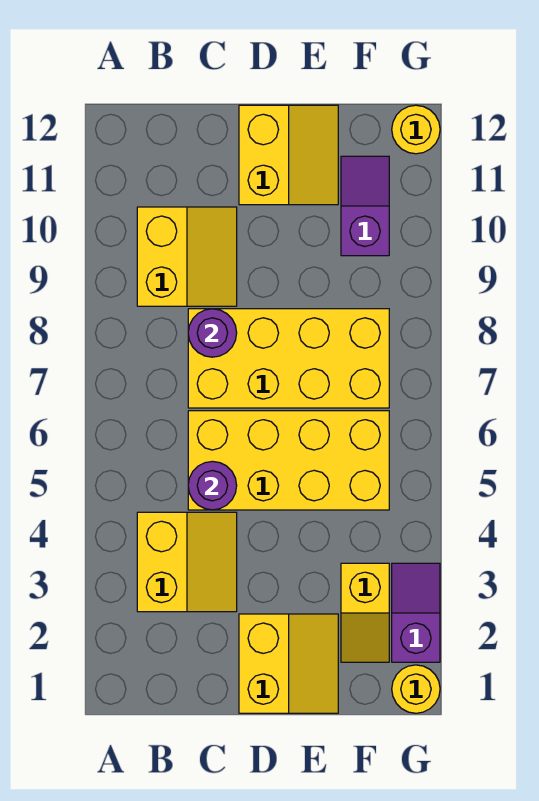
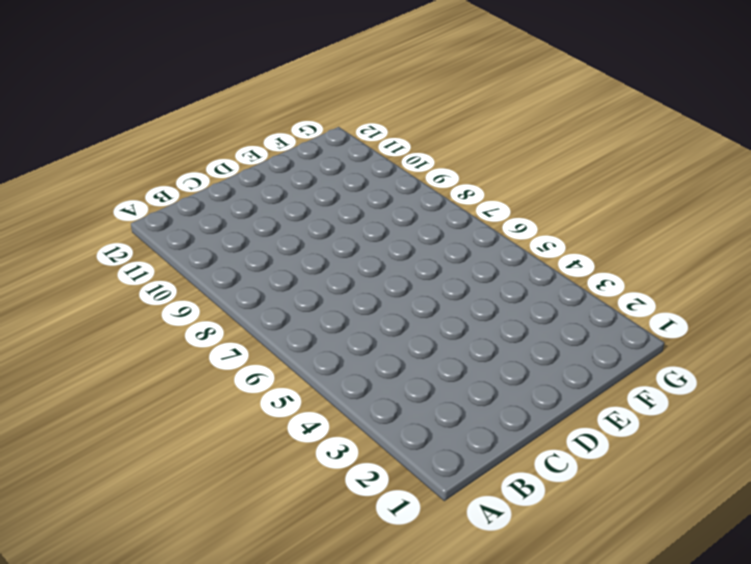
none -> yellow 2x2 slope [137,512,237,612]
none -> yellow 2x2 slope [137,207,237,306]
none -> yellow 2x4 brick [188,411,389,510]

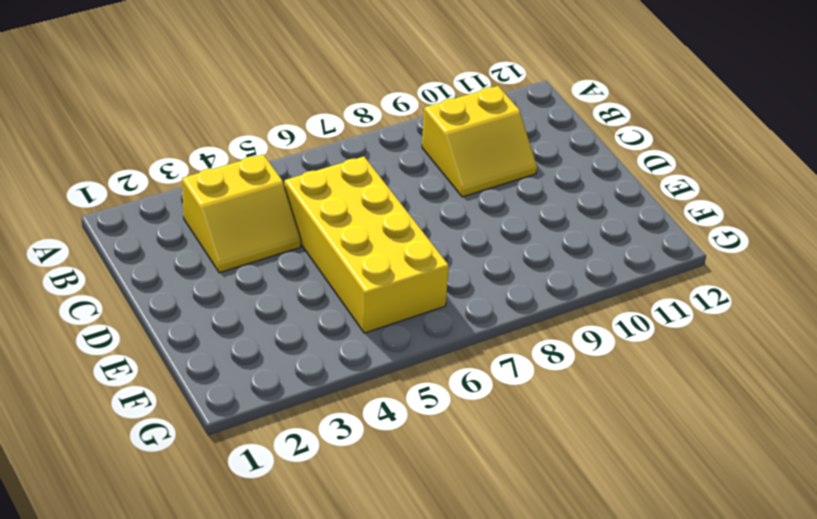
none -> yellow 2x4 brick [188,309,389,408]
none -> yellow 2x2 slope [239,614,338,713]
none -> yellow 2x2 slope [239,105,338,205]

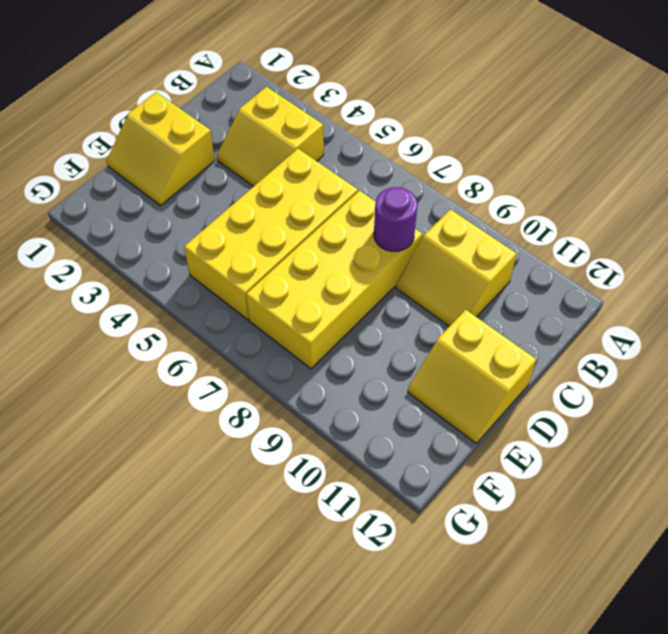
none -> yellow 1x2 slope [341,563,389,662]
none -> purple 1x2 slope [341,156,389,256]
none -> yellow 1x1 round brick [392,665,440,713]

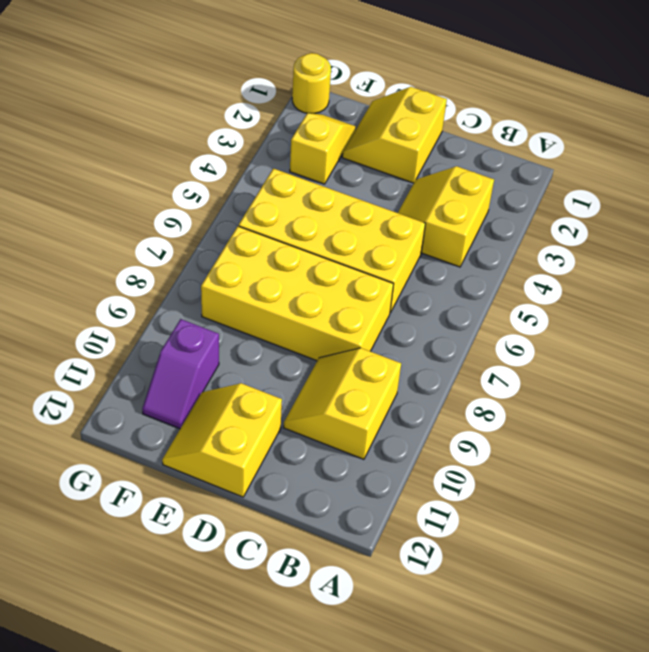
none -> purple 1x2 slope [392,563,440,662]
none -> yellow 1x1 round brick [392,105,440,154]
none -> purple 1x1 round brick [188,461,237,510]

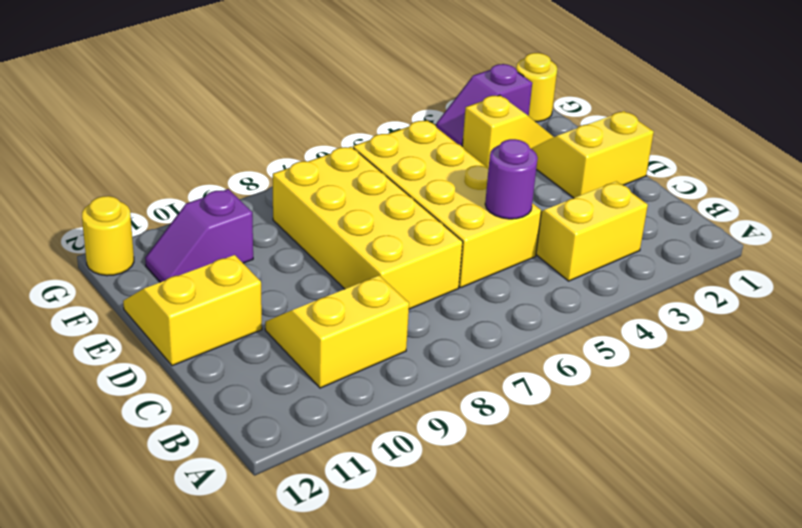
none -> purple 1x1 round brick [188,309,237,357]

